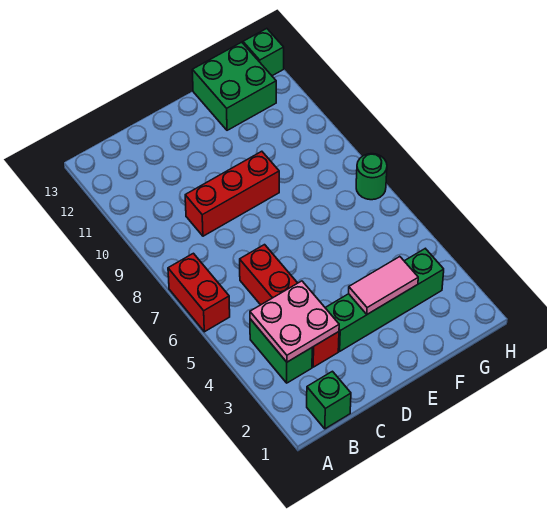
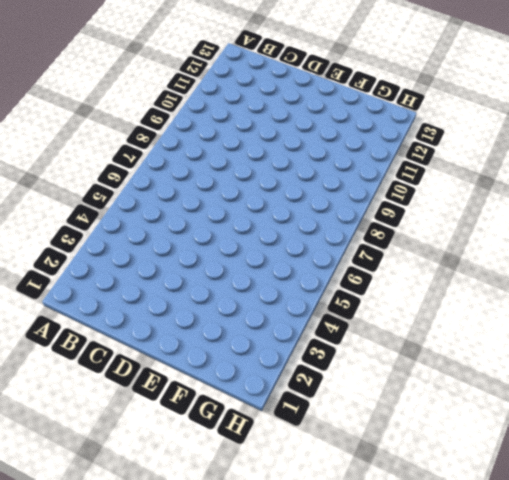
none -> red 1x2 brick [168,253,230,332]
none -> green 1x1 brick [307,371,351,429]

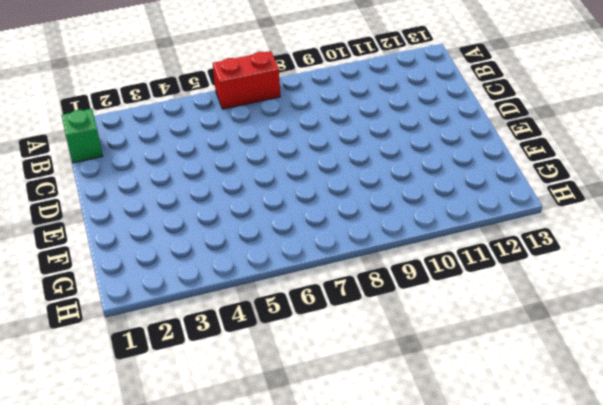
none -> green 1x2 brick [250,319,312,383]
none -> red 1x4 brick [240,245,339,367]

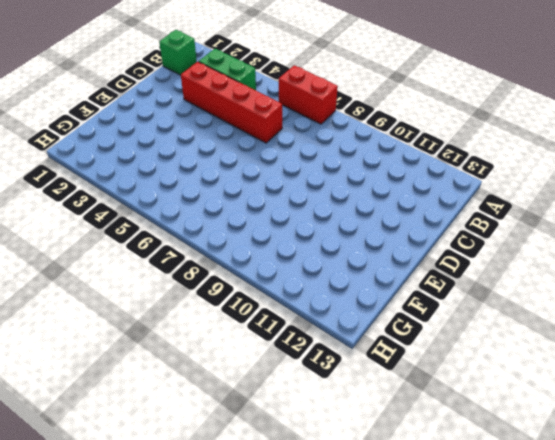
none -> red 1x3 brick [185,151,279,236]
none -> green 1x4 brick [325,249,444,351]

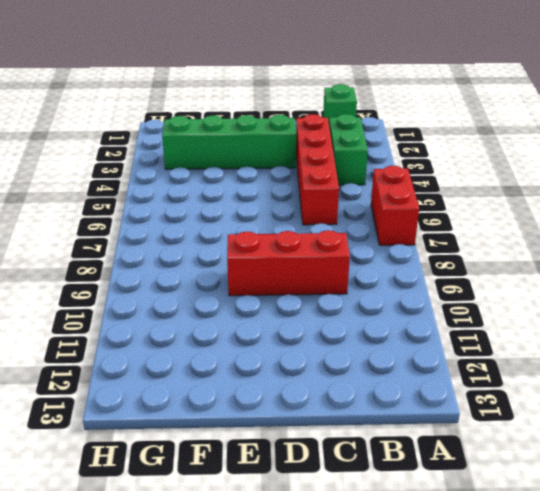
none -> green 2x2 brick [192,42,276,130]
none -> green 1x1 round brick [356,154,387,200]

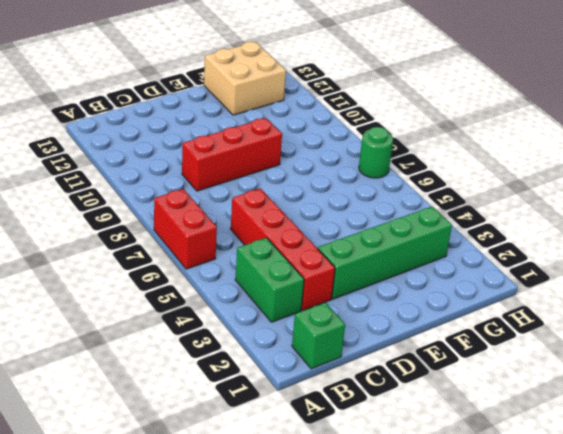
tan 2x2 brick [204,42,286,115] -> green 2x2 brick [192,42,276,130]
none -> green 1x1 brick [243,29,284,76]
none -> pink 2x2 plate [250,281,339,362]

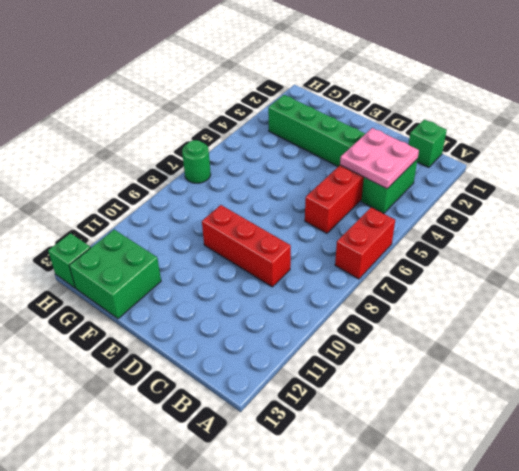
none -> pink 1x2 tile [349,257,418,314]

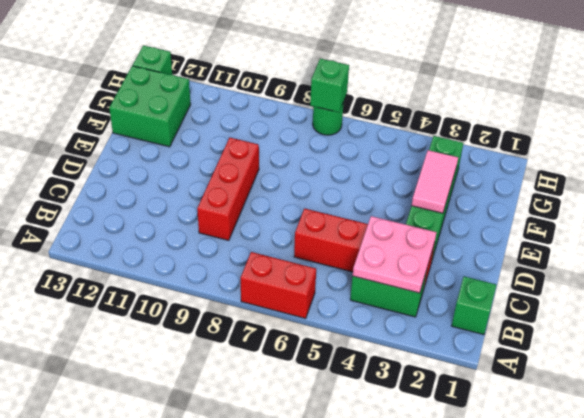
green 1x1 brick [310,59,349,112] -> none

